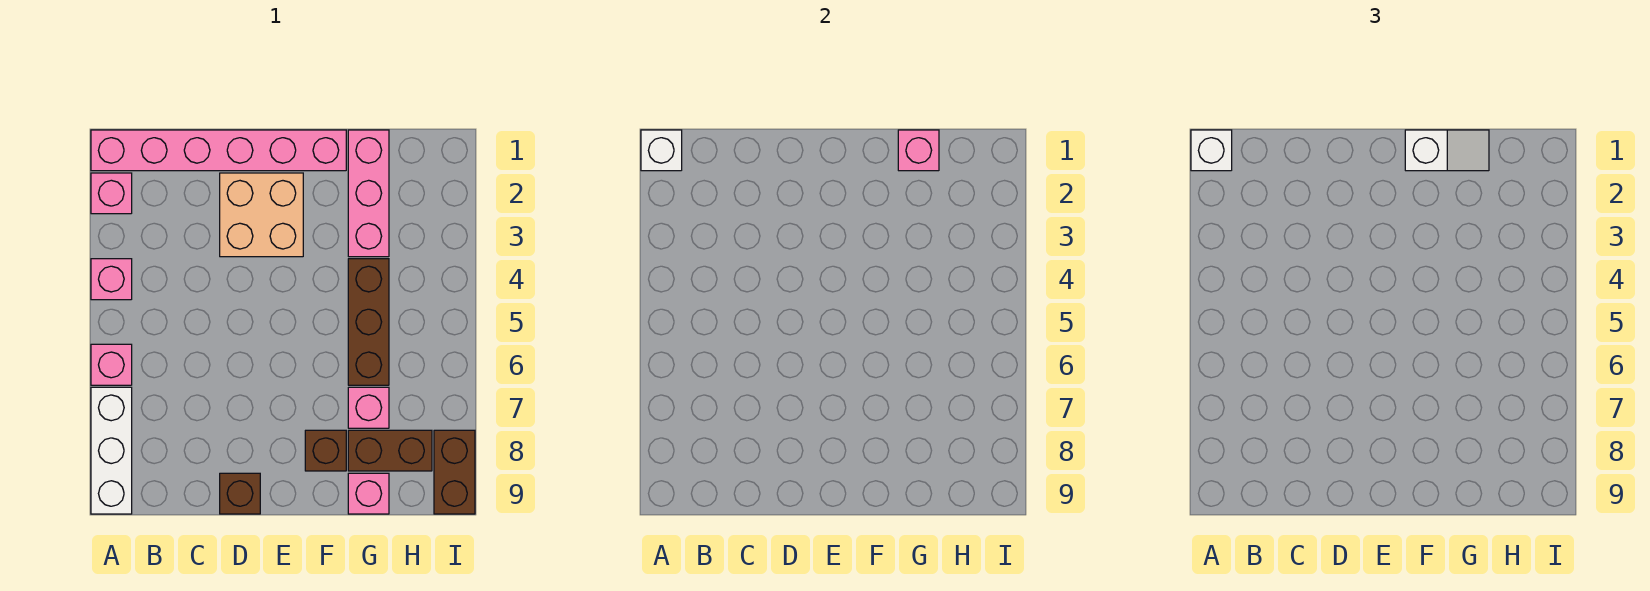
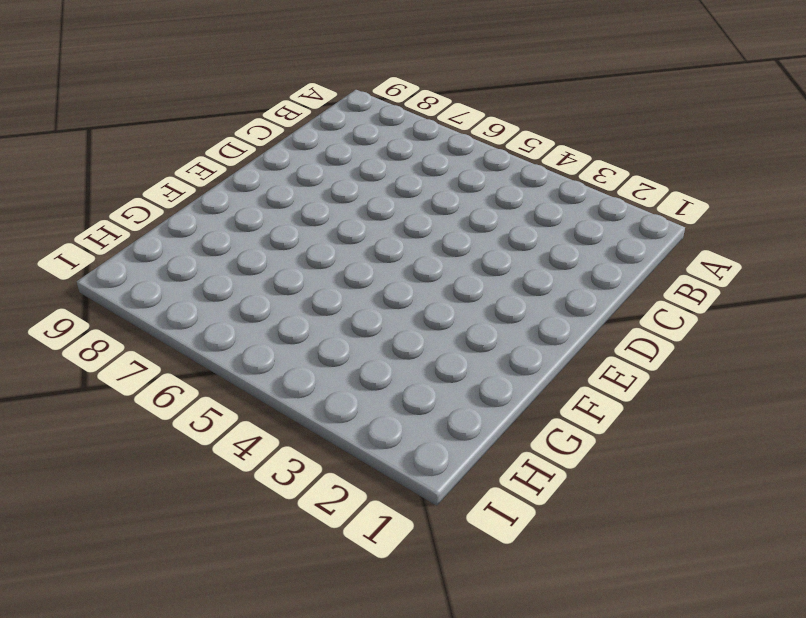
none -> pink 1x6 brick [91,130,346,171]
none -> pink 1x1 brick [91,173,132,214]
none -> pink 1x1 brick [91,259,132,300]

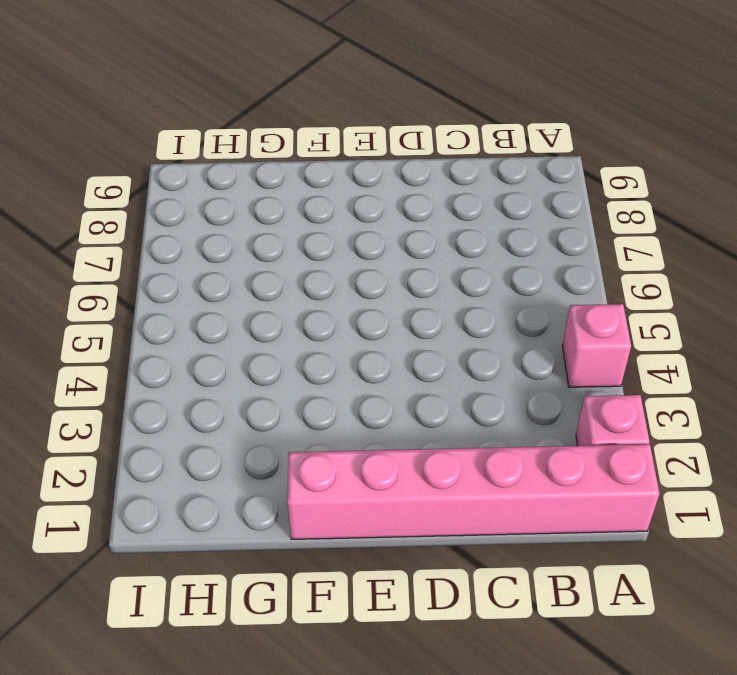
none -> pink 1x1 brick [91,344,132,385]
none -> white 1x3 brick [91,387,132,514]
none -> tan 2x2 brick [220,173,303,257]

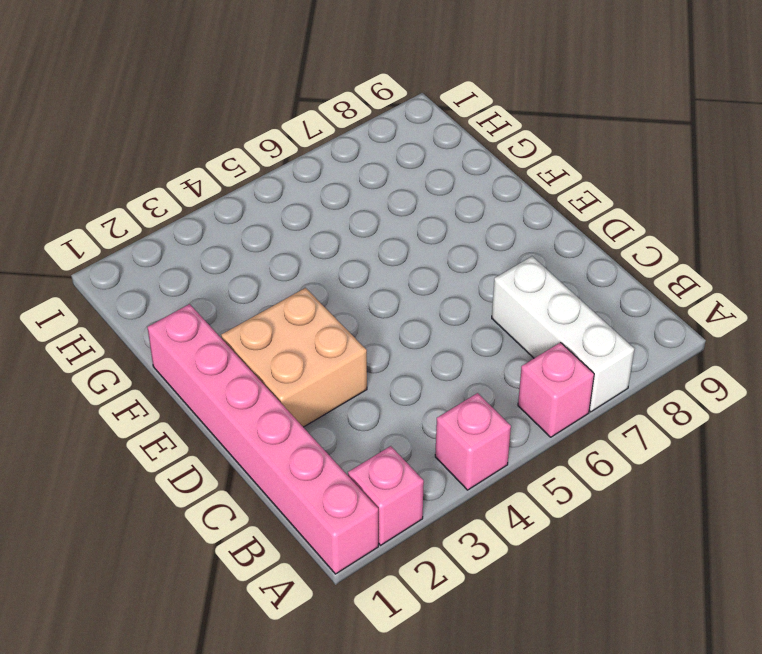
white 1x3 brick [492,256,634,412] -> white 1x3 brick turned to [91,387,132,514]
none -> brown 1x1 brick [220,473,260,514]
none -> brown 1x1 brick [305,430,346,471]
none -> pink 1x3 brick [348,130,389,257]

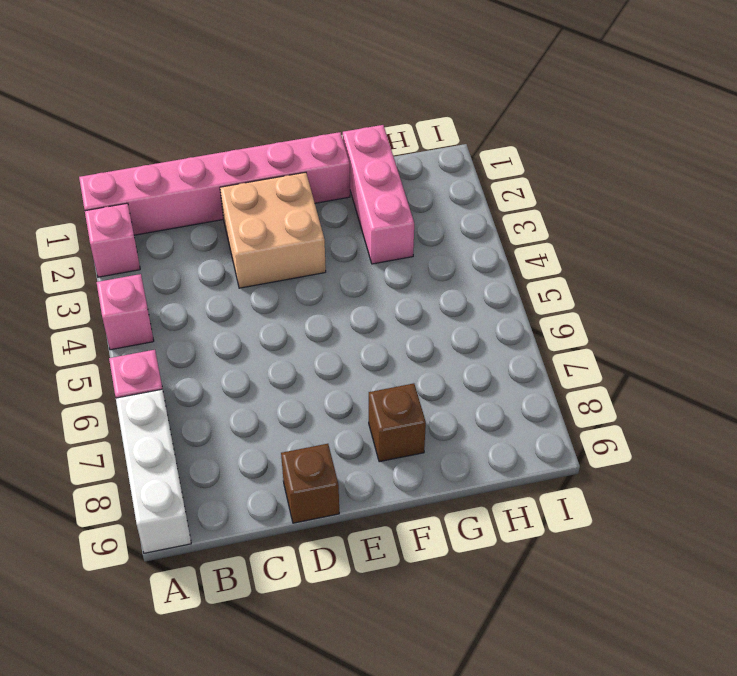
none -> brown 1x3 brick [348,259,389,385]
none -> pink 1x1 brick [348,387,389,428]
none -> brown 1x2 brick [348,430,432,471]

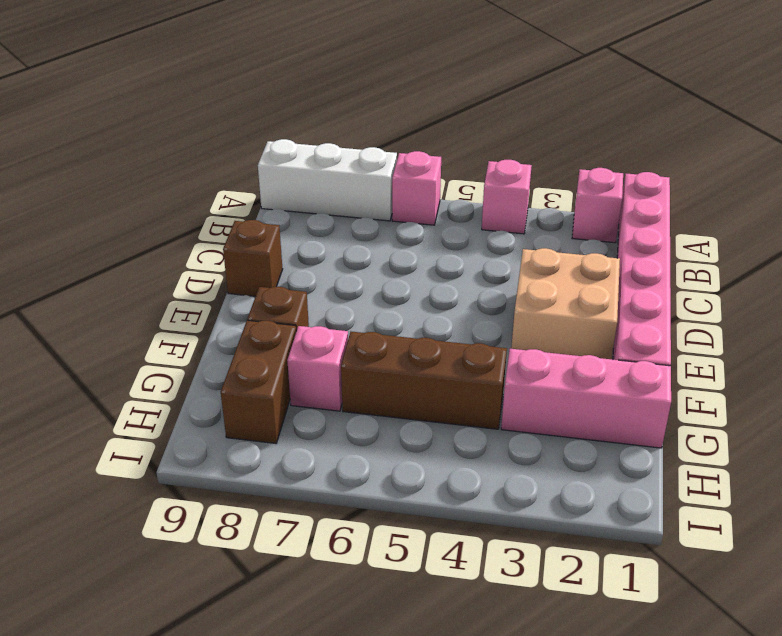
none -> pink 1x1 brick [348,473,389,514]
none -> brown 1x2 brick [434,430,475,514]
none -> white 1x1 brick [641,130,682,171]

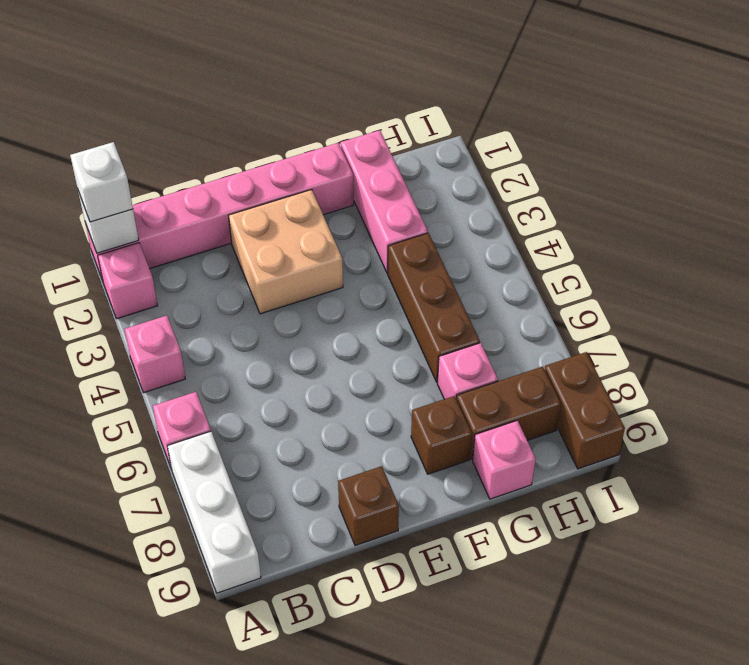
none -> pink 1x1 brick [898,130,939,171]
none -> white 1x2 slope [1405,130,1489,171]

